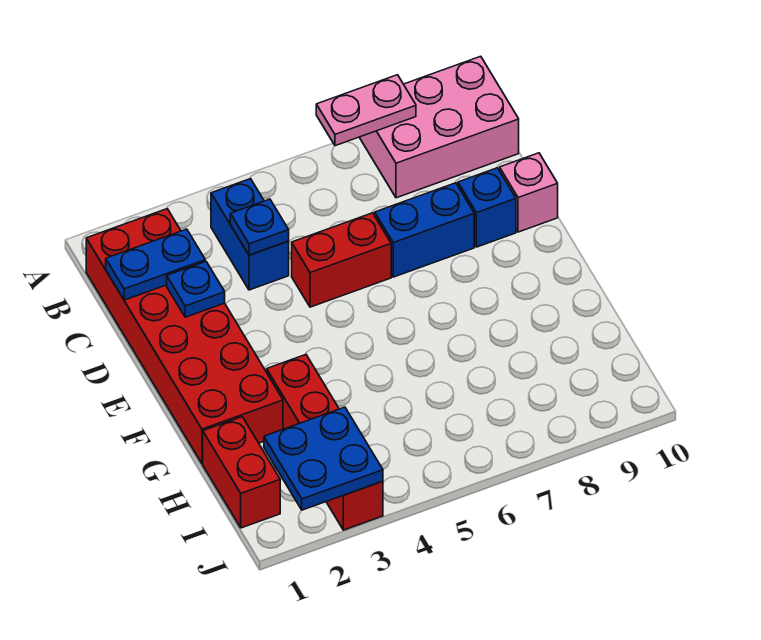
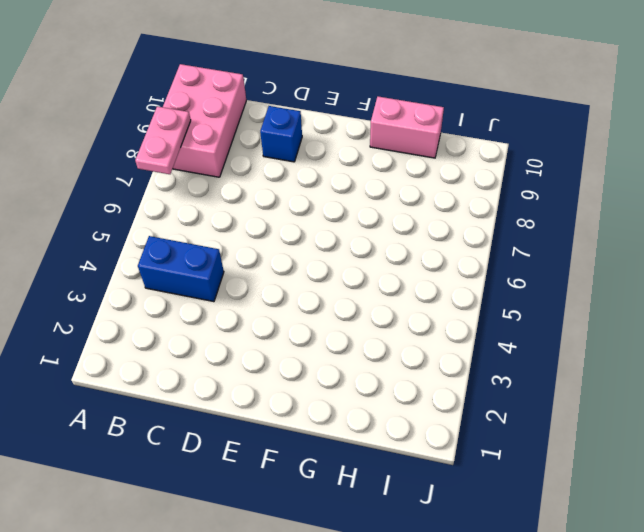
pink 1x2 brick [370,97,444,158] -> none
none -> red 2x6 brick [86,209,283,464]
none -> red 1x2 brick [292,213,391,307]
none -> blue 1x2 brick [375,183,474,277]

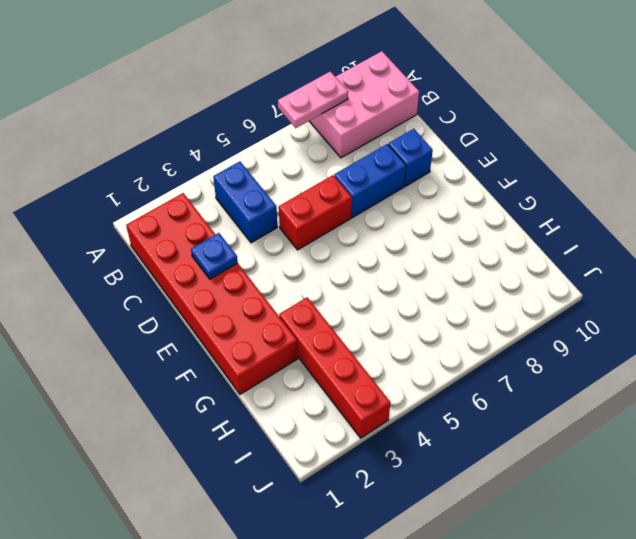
none -> pink 1x1 brick [500,153,558,232]
none -> red 1x2 brick [203,417,280,528]
none -> blue 1x2 plate [106,229,205,300]

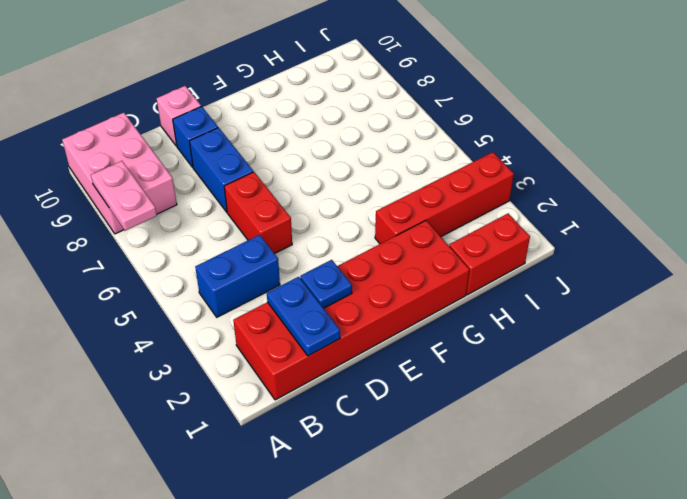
none -> blue 1x1 plate [230,199,289,255]
none -> blue 2x2 plate [264,407,383,510]

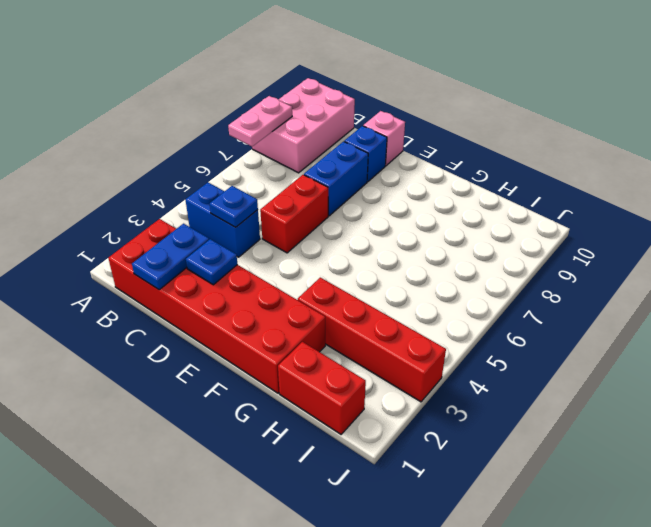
none -> blue 2x2 plate [264,407,383,510]

